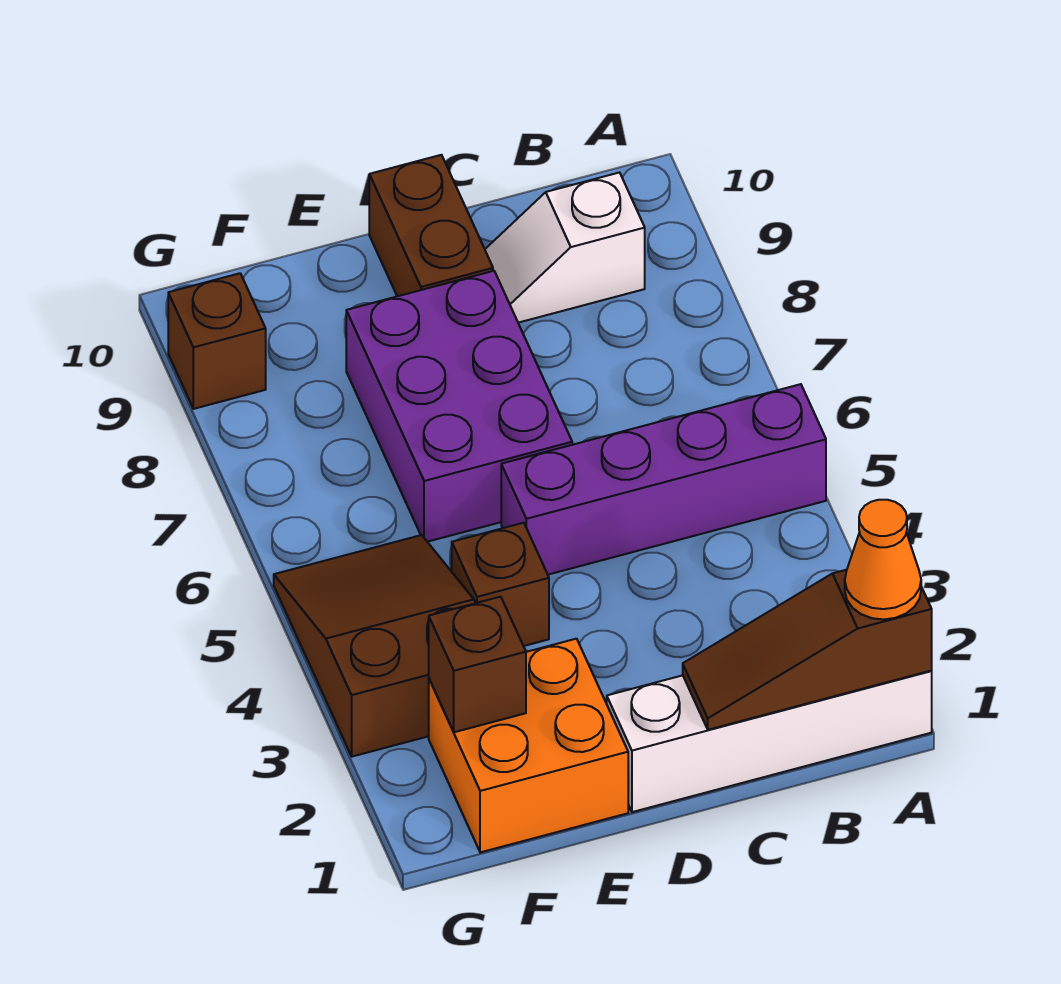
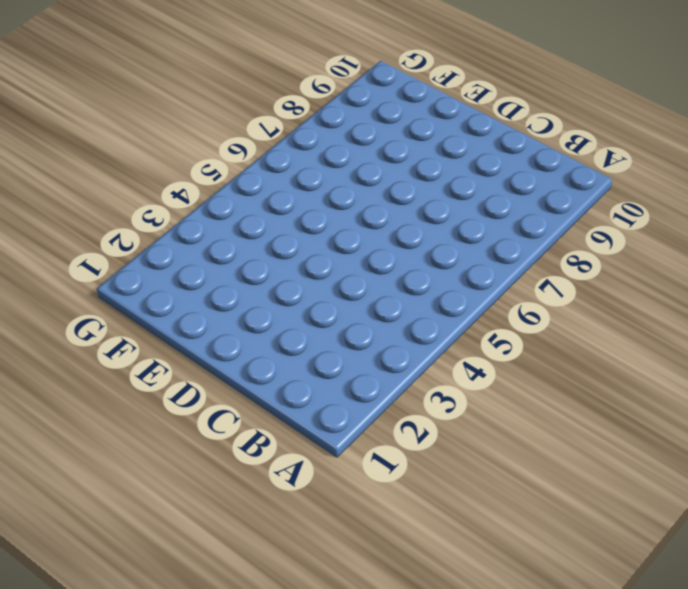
none -> white 1x4 brick [607,671,932,812]
none -> purple 1x4 brick [501,384,826,575]
none -> white 1x2 slope [485,173,645,323]

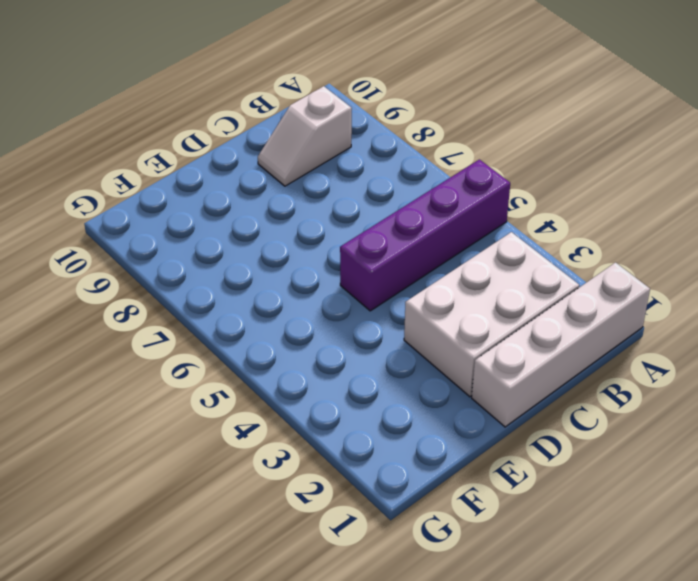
white 2x3 brick [404,232,579,397] -> none
none -> purple 2x3 brick [346,271,572,542]
none -> brown 1x2 brick [369,155,493,296]
none -> orange 2x2 brick [429,639,628,852]

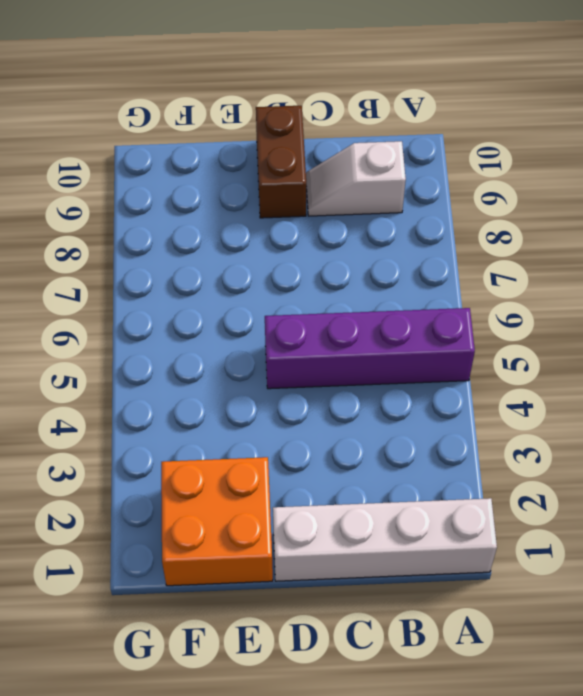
none -> purple 2x3 brick [346,271,572,542]
none -> brown 1x1 brick [452,523,549,646]
none -> brown 2x3 slope [274,535,475,757]

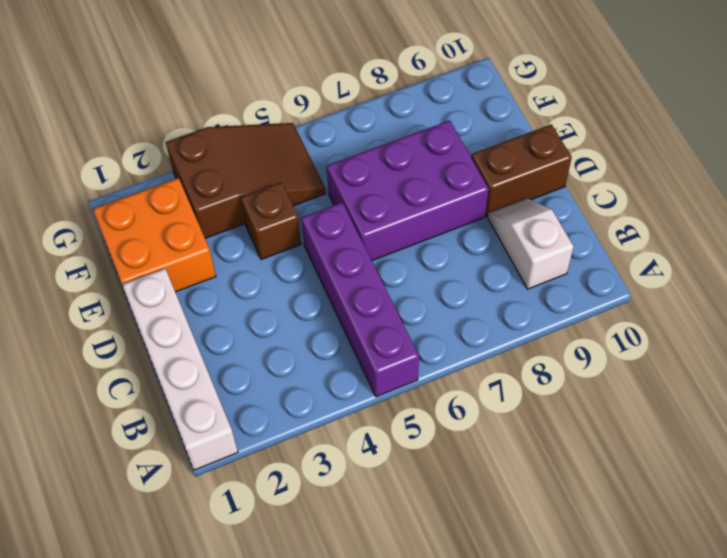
none -> brown 1x1 brick [168,273,266,409]
none -> brown 1x3 slope [683,570,932,730]
none -> brown 1x1 brick [429,597,526,732]

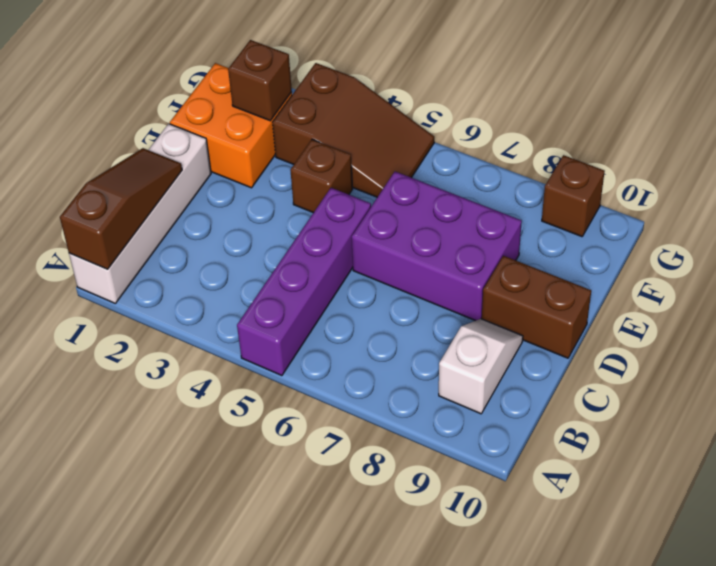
none -> orange 1x1 cone [845,500,921,619]

